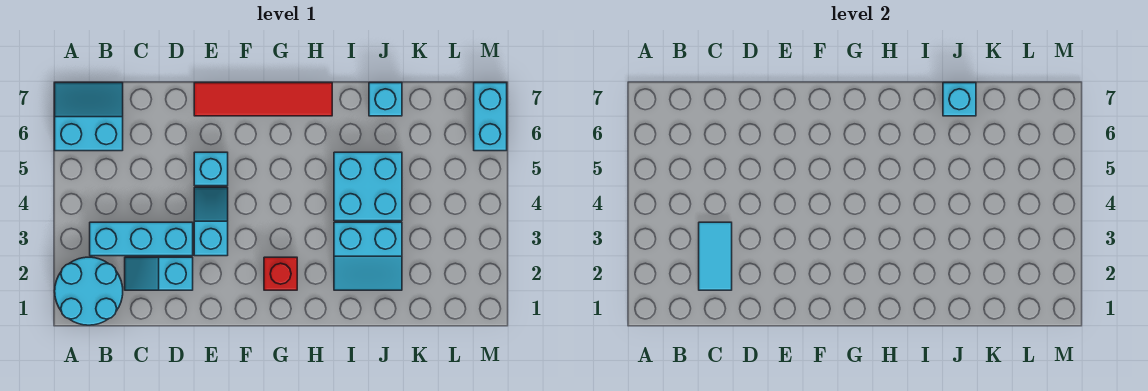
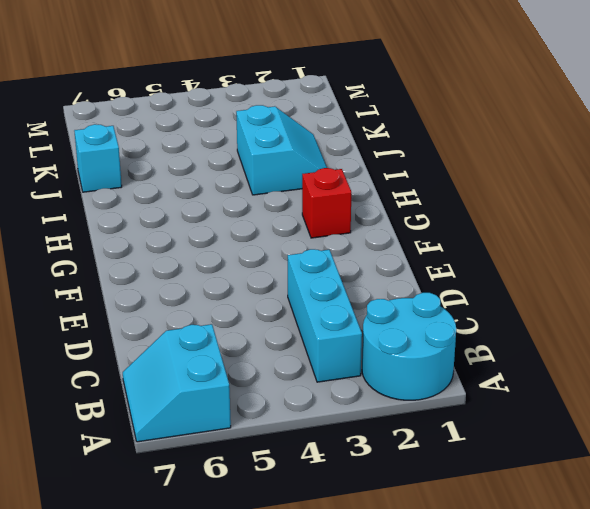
none -> cyan 1x2 slope [125,257,193,290]
none -> cyan 1x2 slope [194,187,228,256]
none -> cyan 1x1 brick [194,152,228,186]

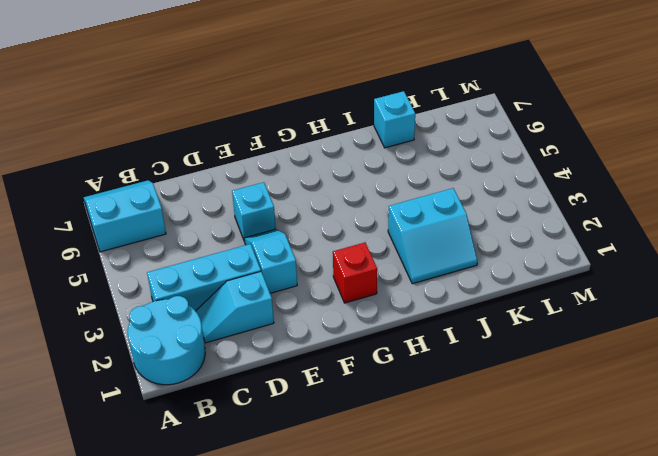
none -> red 1x4 tile [194,83,332,116]
none -> cyan 2x2 brick [334,152,402,221]
none -> cyan 1x2 brick [474,83,507,151]

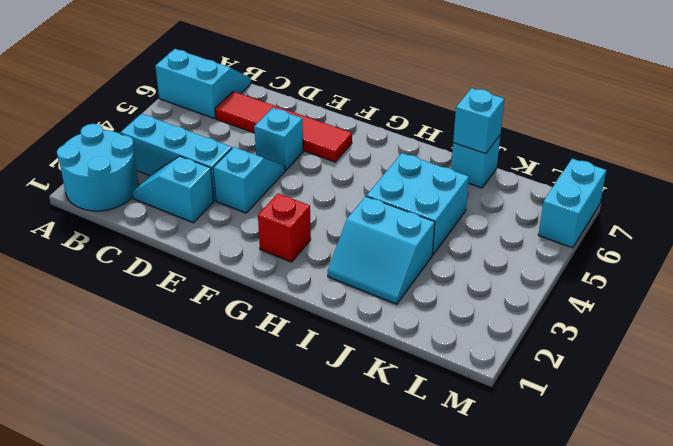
red 1x4 tile [215,91,352,162] -> red 1x4 tile moved to [194,83,332,116]
none -> cyan 1x2 tile [699,222,732,290]

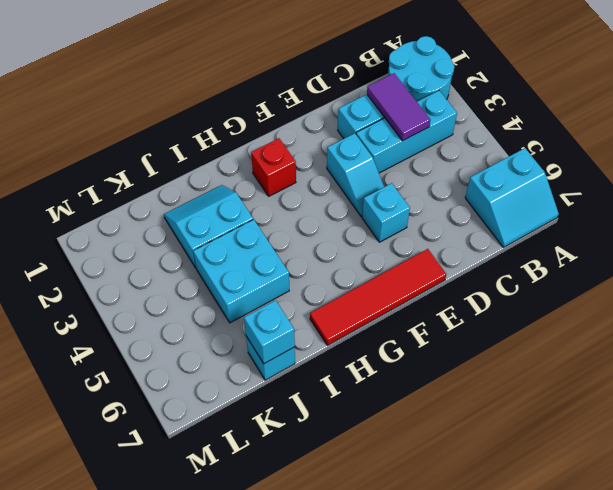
purple 1x2 tile [367,73,430,141] -> cyan 1x2 tile [699,222,732,290]
none -> cyan 1x2 brick [474,83,507,151]

